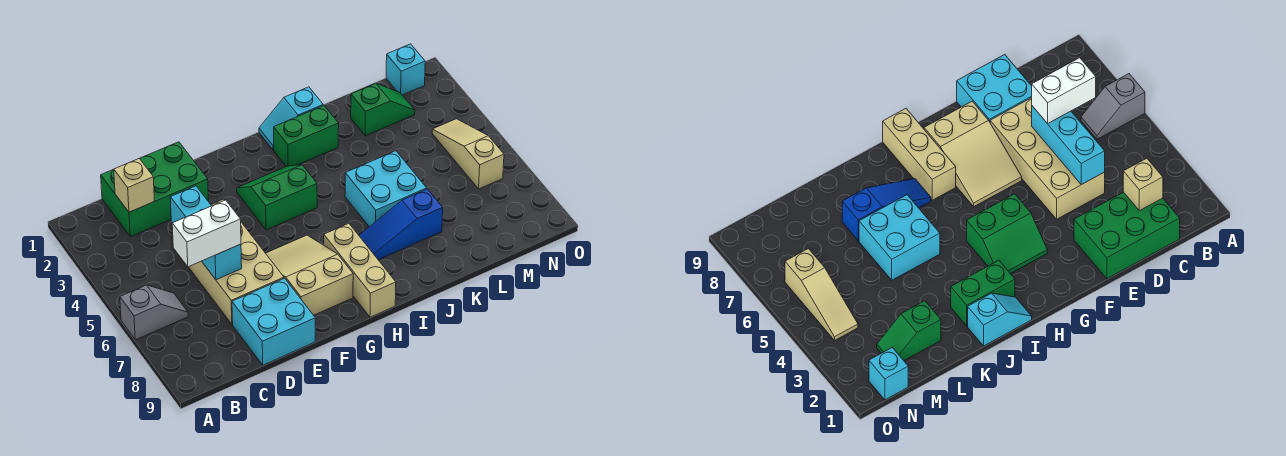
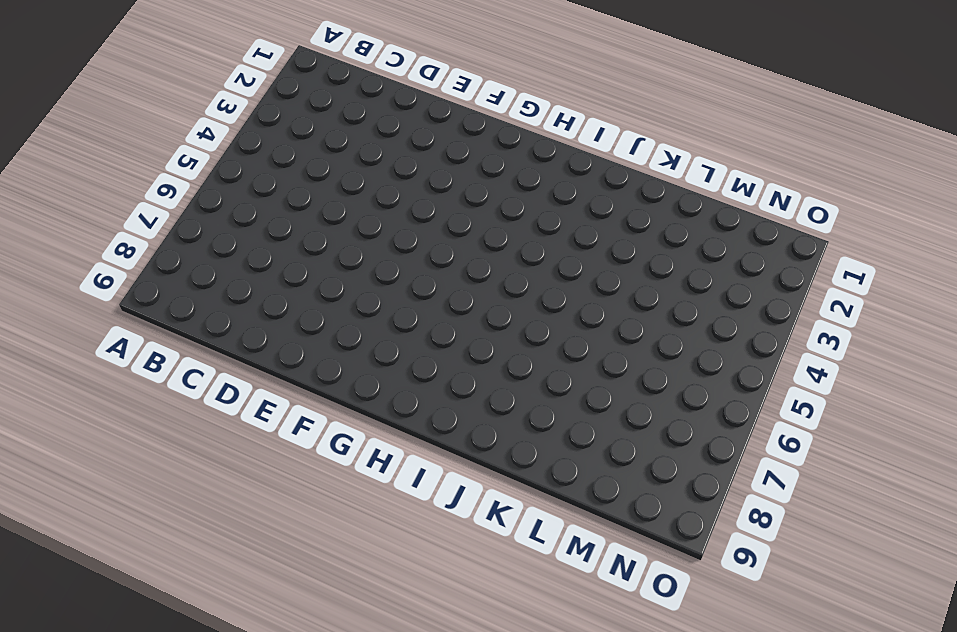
none -> grey 1x2 slope [120,285,188,340]
none -> green 2x3 brick [101,142,208,237]
none -> tan 2x4 brick [171,199,284,324]

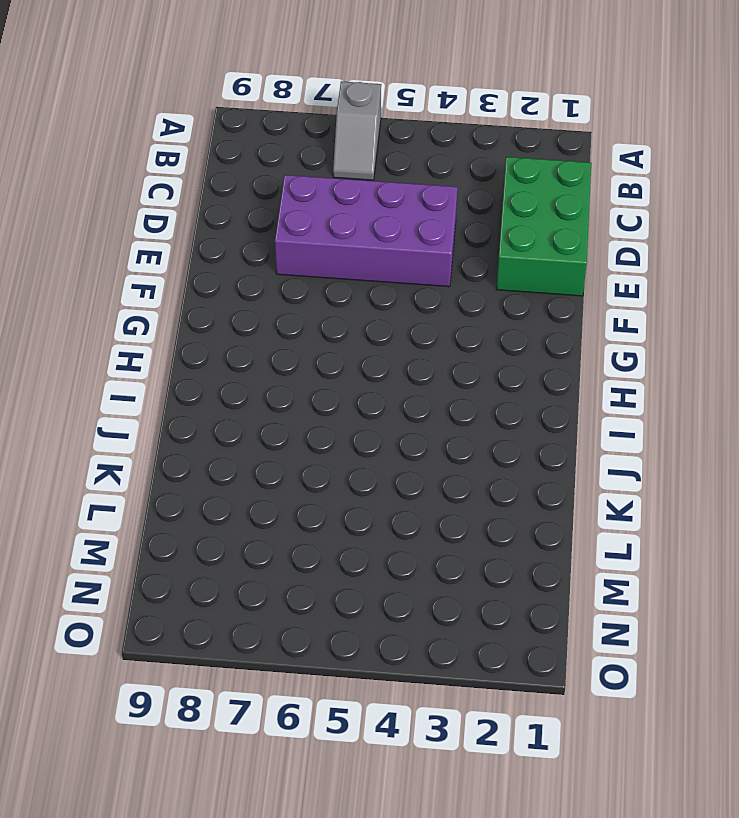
purple 2x4 brick [275,175,457,287] -> tan 2x4 brick [171,199,284,324]
none -> cyan 2x2 brick [232,278,315,365]
none -> tan 2x3 slope [266,235,353,315]
none -> green 2x2 slope [237,165,317,230]

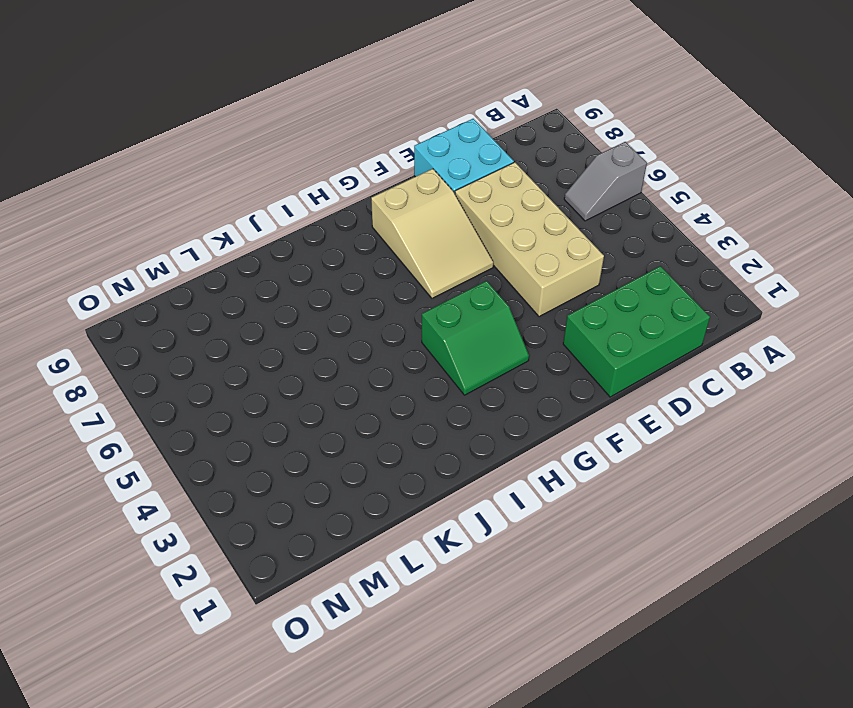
none -> tan 1x3 brick [324,223,396,317]
none -> cyan 1x2 slope [259,87,323,150]
none -> green 1x2 brick [274,105,339,166]

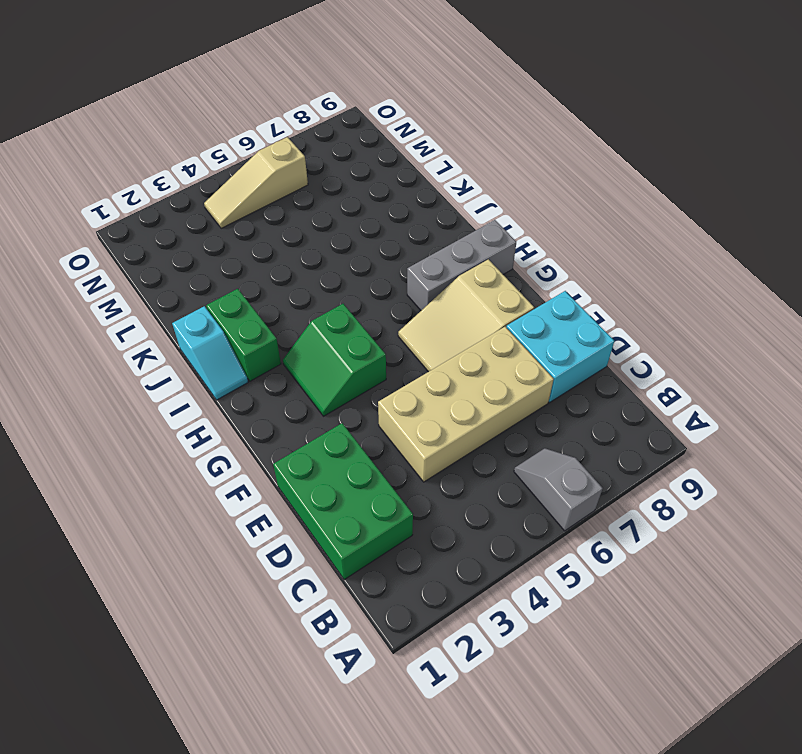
grey 1x3 brick [407,220,516,310] -> tan 1x3 brick [324,223,396,317]
none -> blue 1x3 slope [359,189,443,260]
none -> cyan 2x2 brick [345,151,427,227]
none -> green 1x2 slope [351,83,415,136]

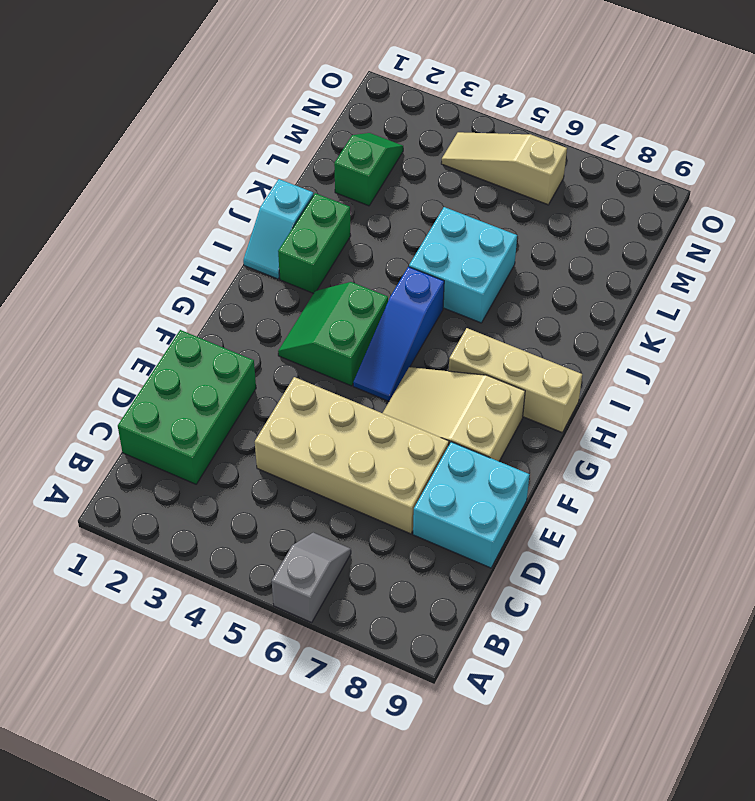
blue 1x3 slope [353,267,444,401] -> blue 1x3 slope moved to [359,189,443,260]
none -> cyan 1x1 brick [386,44,425,95]
none -> tan 1x1 brick [114,159,155,212]
none -> cyan 1x3 brick [170,186,242,280]

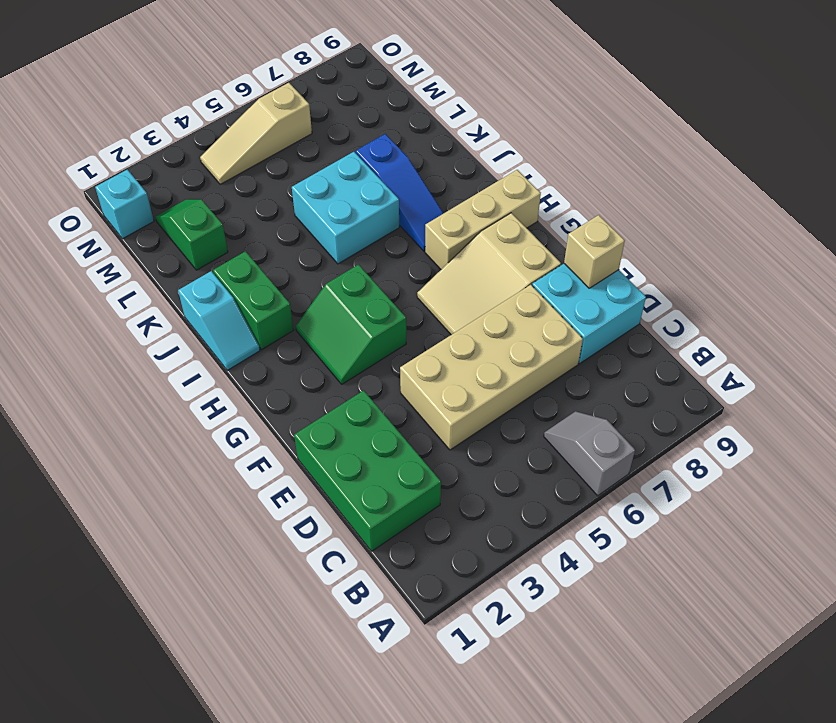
tan 1x1 brick [564,215,625,288] -> tan 1x1 brick moved to [114,159,155,212]
none -> cyan 1x3 brick [170,186,242,280]
none -> white 1x2 brick [172,200,241,267]

